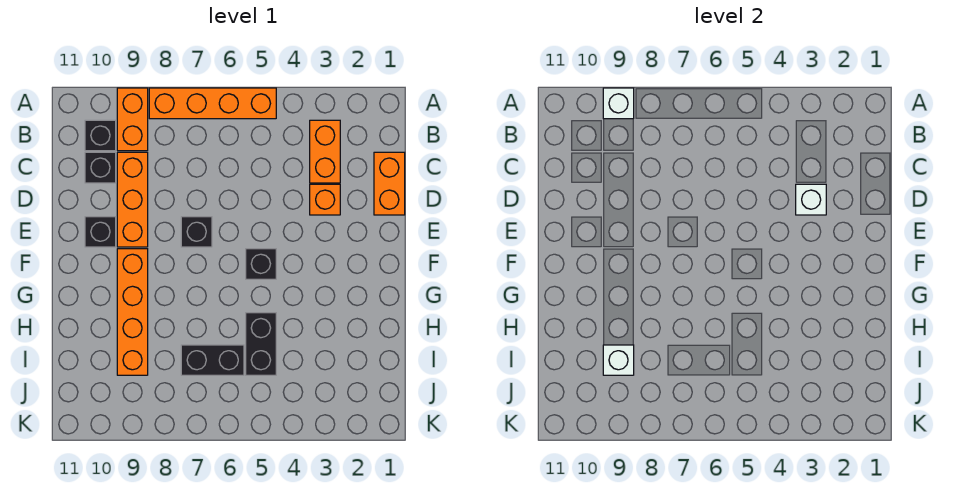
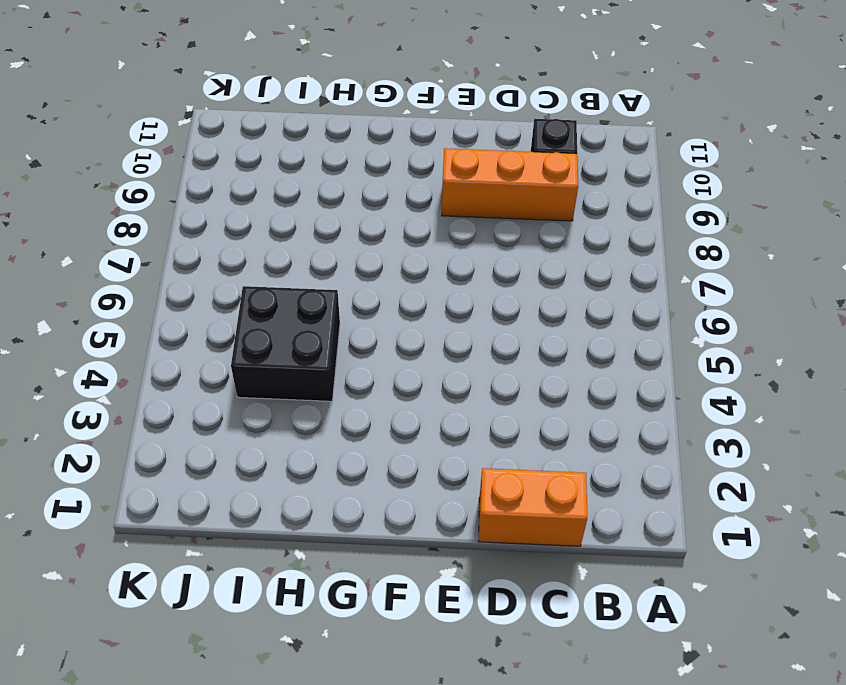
black 2x2 brick [231,286,340,401] -> black 1x2 brick [246,313,276,375]
none -> orange 1x4 brick [149,88,276,119]
none -> orange 1x2 brick [117,88,148,151]
none -> orange 1x2 brick [310,120,340,183]

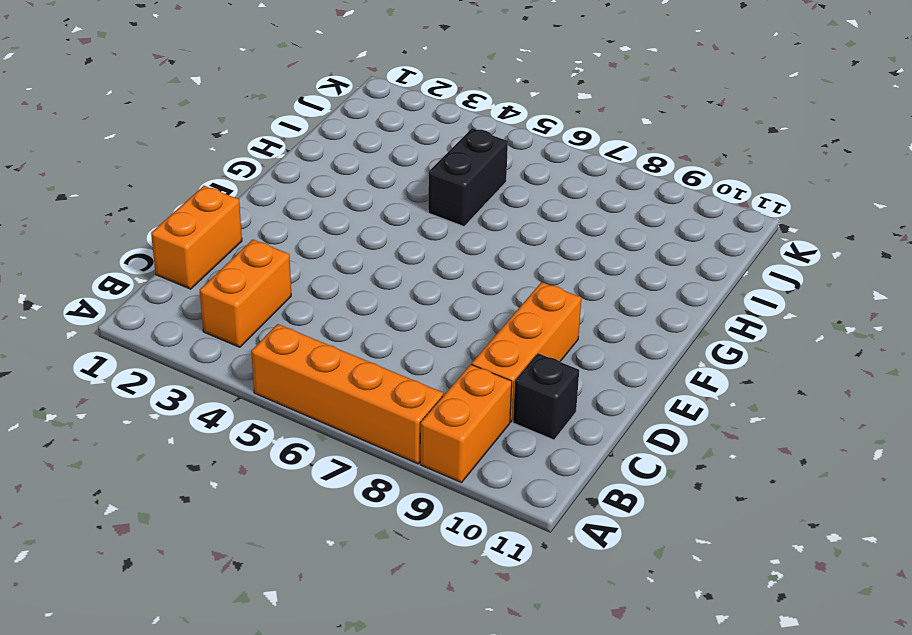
none -> black 1x1 brick [85,120,116,151]
none -> orange 1x1 brick [310,184,340,215]
none -> black 1x1 brick [181,217,212,247]

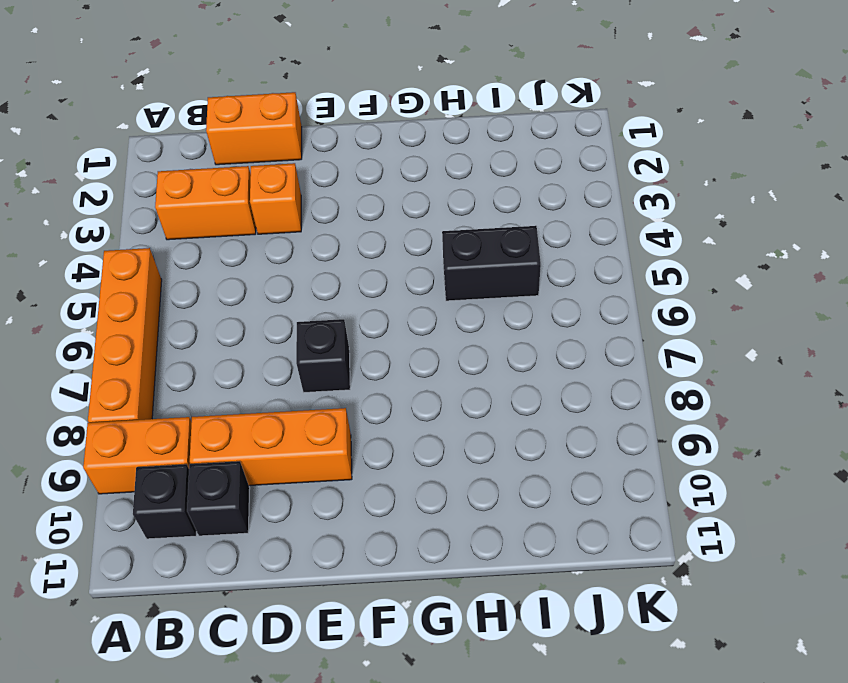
none -> black 1x1 brick [85,217,116,247]
none -> black 1x1 brick [246,249,276,279]
none -> orange 1x4 brick [117,249,148,375]

